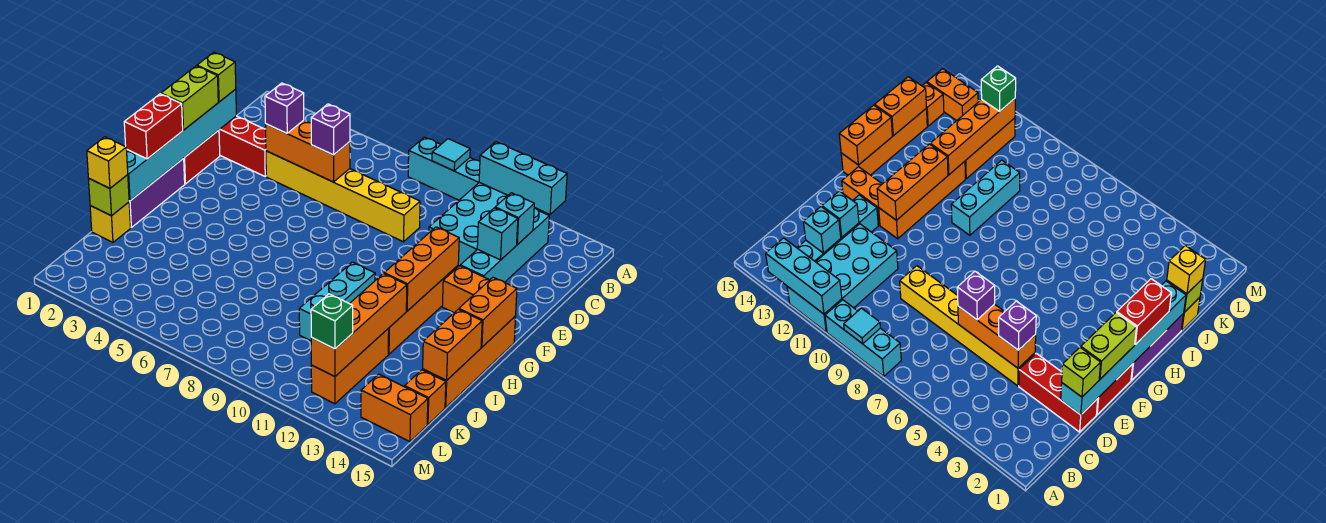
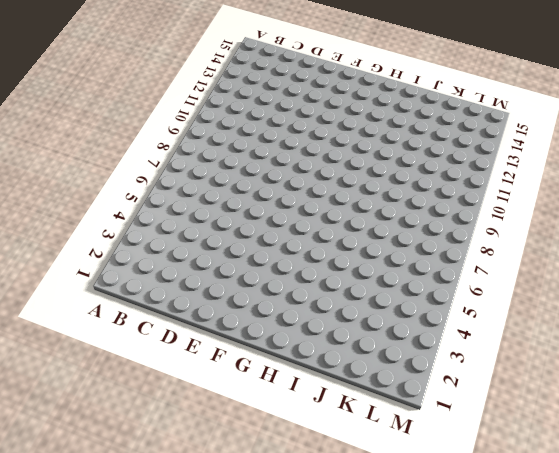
none -> cyan 1x3 brick [408,137,480,200]
none -> cyan 2x4 brick [429,182,540,267]
none -> cyan 1x4 brick [460,208,549,282]
none -> red 1x3 brick [219,116,266,176]

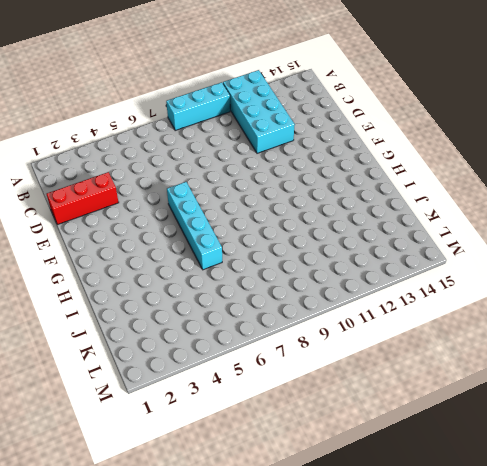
cyan 1x4 brick [167,182,222,270] -> cyan 1x4 brick moved to [460,208,549,282]
none -> yellow 1x6 brick [266,151,420,242]
none -> red 1x2 brick [184,130,220,184]
none -> orange 1x4 brick [388,266,458,354]
none -> orange 1x2 brick [442,266,489,313]

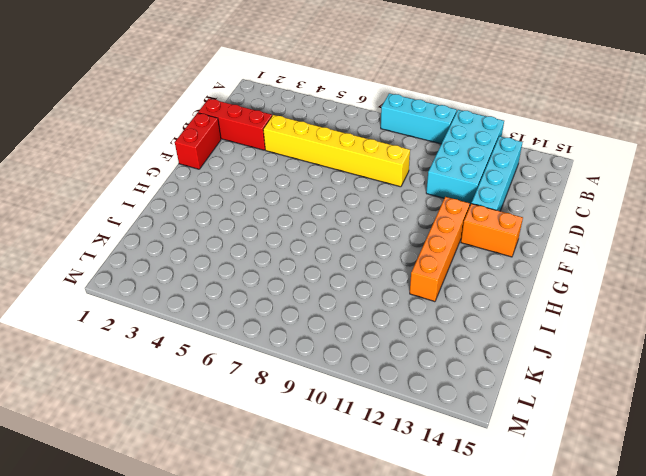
none -> purple 1x3 brick [129,158,185,227]
none -> orange 1x4 brick [423,316,516,408]
none -> cyan 1x3 brick [299,262,375,341]
none -> yellow 1x1 brick [90,202,131,242]

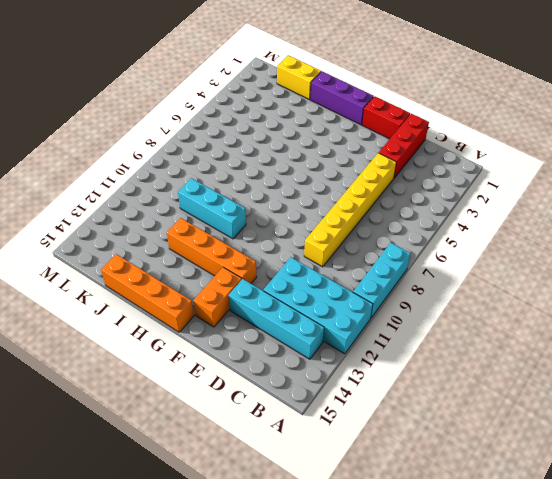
yellow 1x2 brick [277,55,321,99] -> yellow 1x1 brick [90,202,131,242]
none -> orange 1x3 brick [311,329,389,404]
none -> orange 1x1 brick [405,370,446,424]
none -> orange 1x2 brick [361,374,428,442]
none -> cyan 1x1 tile [432,139,470,171]

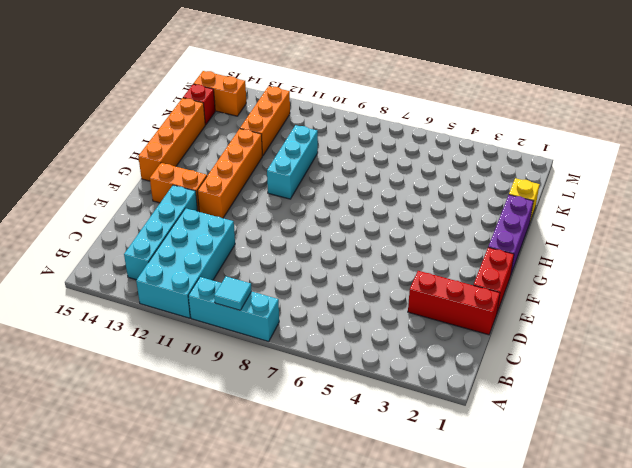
red 1x1 brick [183,84,215,125] -> orange 1x1 brick [405,370,446,424]
none -> yellow 1x6 brick [266,151,420,242]
none -> cyan 1x3 brick [479,142,567,214]
none -> cyan 1x1 brick [495,193,534,245]
none -> cyan 1x6 brick [127,89,236,201]

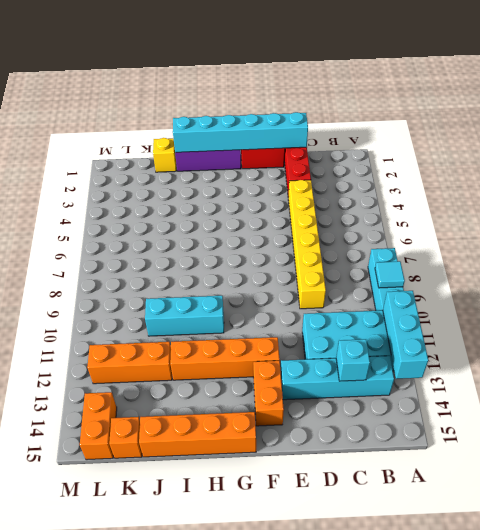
none -> orange 1x3 brick [265,120,350,182]
none -> cyan 1x1 brick [477,208,518,260]
none -> orange 1x3 brick [384,227,459,311]
none -> orange 1x2 brick [459,277,517,347]

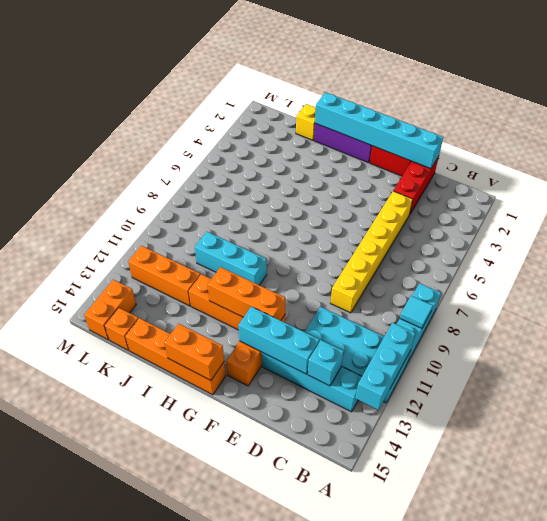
cyan 1x3 brick [238,307,320,374] -> cyan 1x1 brick [477,208,518,260]
none -> orange 1x3 brick [265,120,350,182]
none -> orange 1x4 brick [311,274,407,377]
none -> orange 1x2 brick [423,309,482,380]
none -> lime 1x1 brick [88,175,129,216]

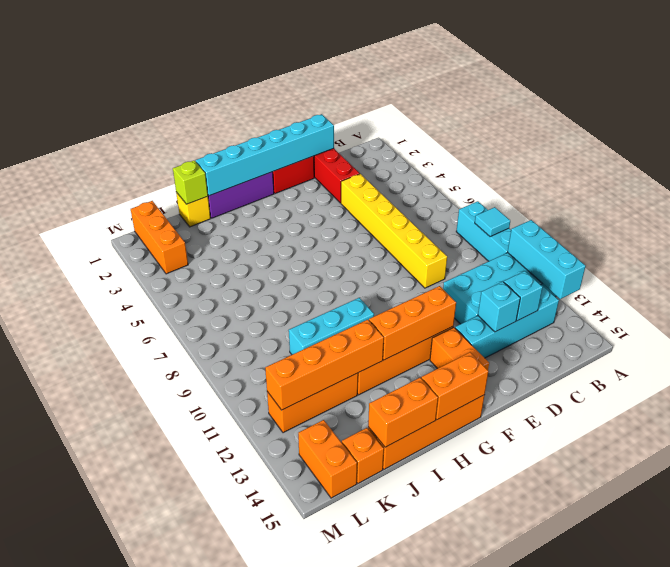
orange 1x3 brick [131,201,188,274] -> orange 1x3 brick moved to [265,120,350,182]
none -> lime 1x1 brick [197,52,236,102]
none -> purple 1x1 brick [265,83,304,133]
none -> purple 1x1 brick [311,104,350,155]
none -> lime 1x2 brick [161,66,218,130]

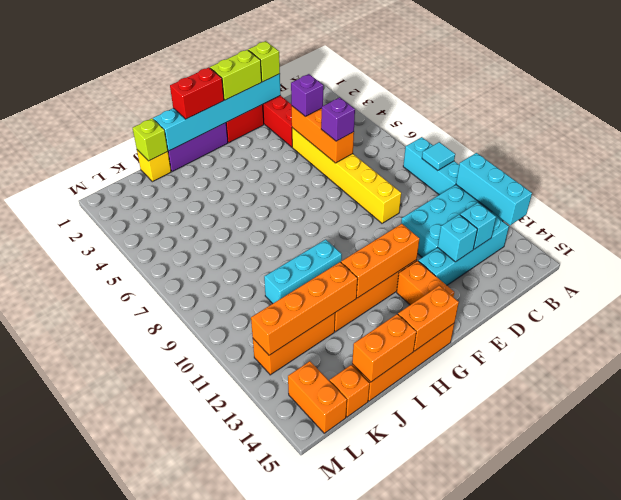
none -> yellow 1x1 brick [87,137,128,188]
none -> green 1x1 brick [311,294,353,349]

